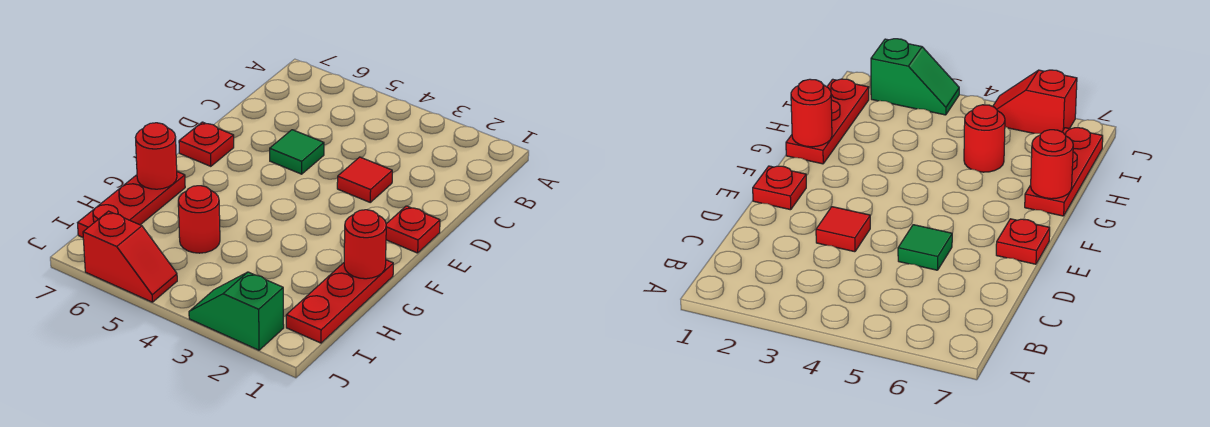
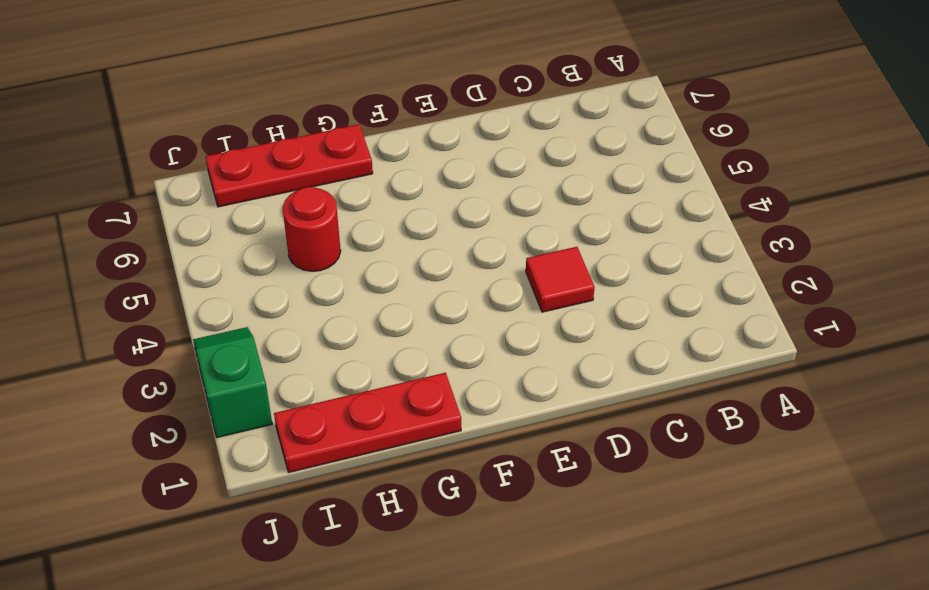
none -> green 1x1 tile [270,130,324,174]
none -> red 1x1 plate [386,206,440,253]

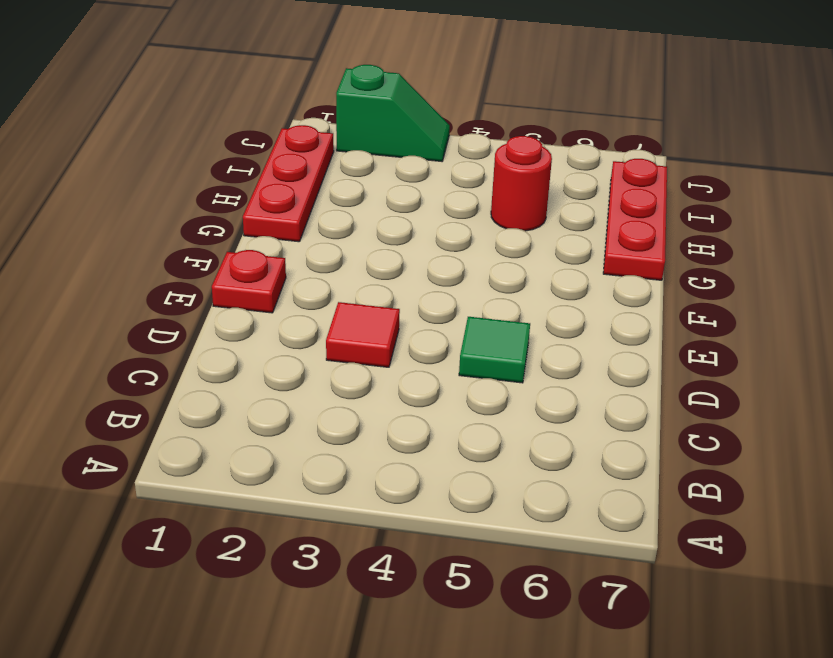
none -> red 1x1 plate [179,122,234,166]
none -> red 1x2 slope [83,211,177,302]

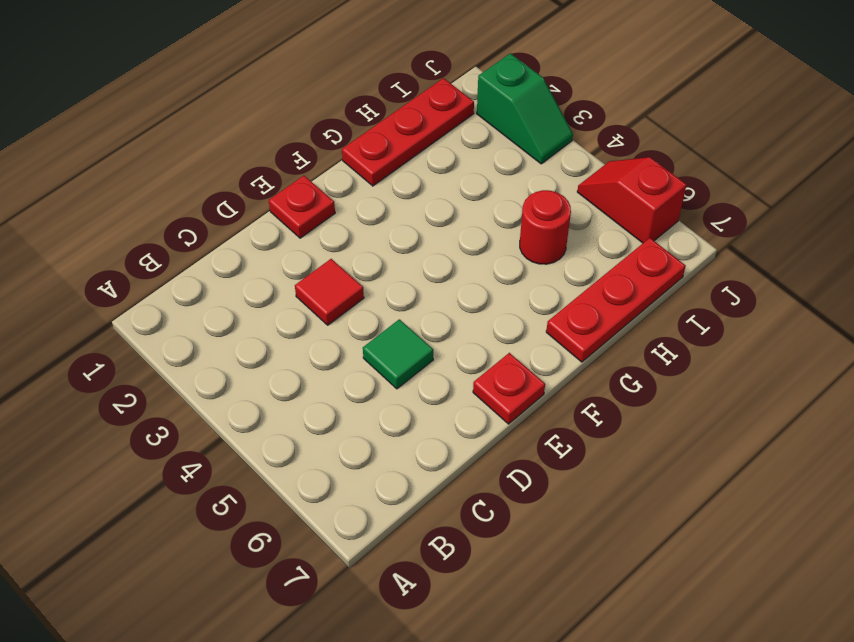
none -> red 1x1 round brick [344,210,386,279]
none -> red 1x1 round brick [135,123,177,189]

